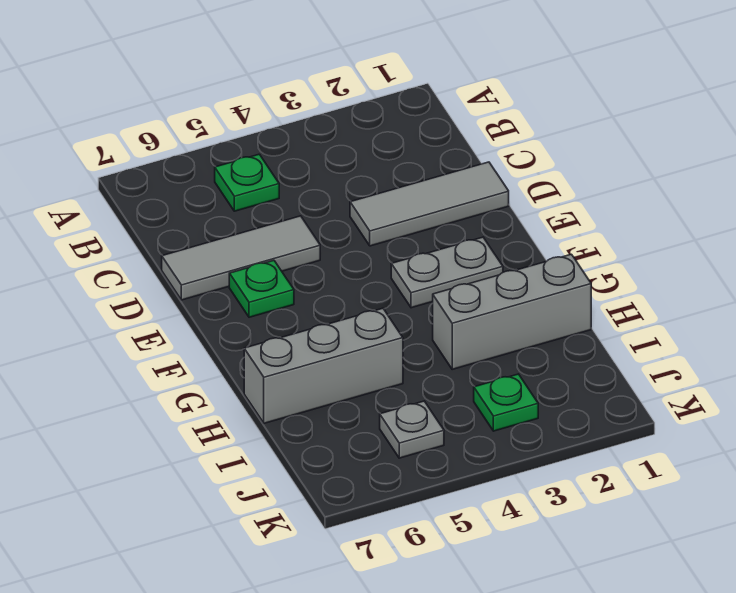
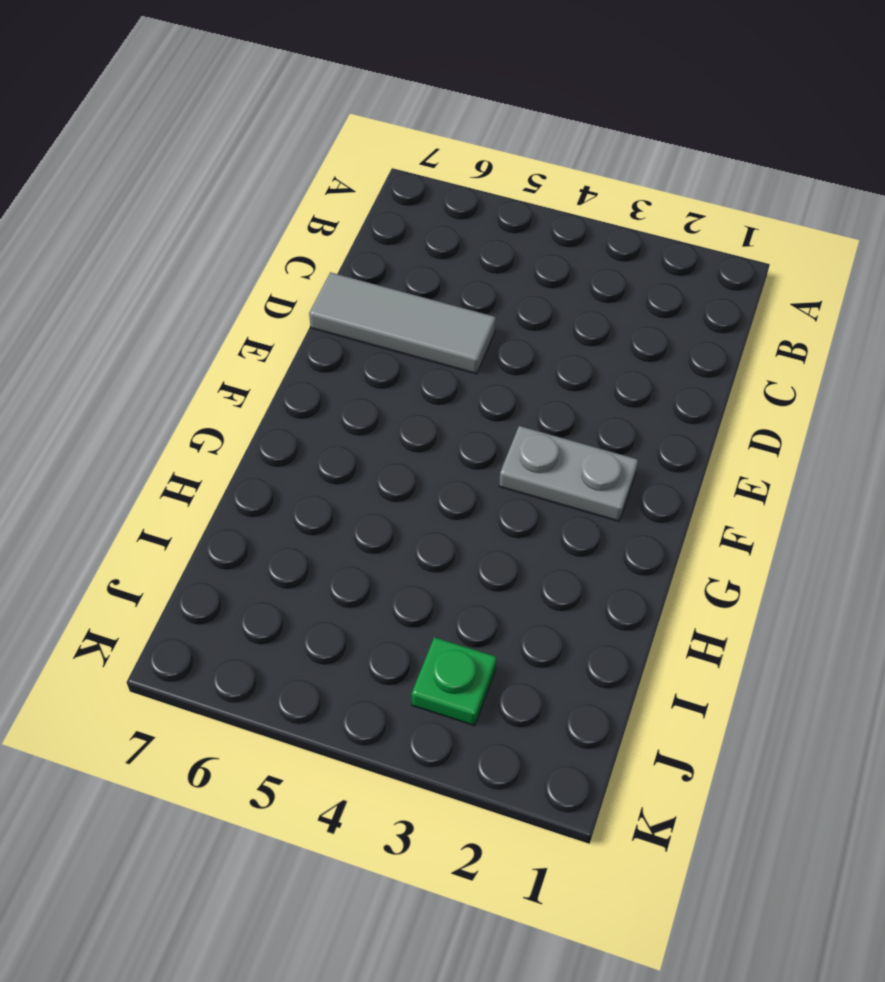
none -> green 1x1 plate [215,154,279,211]
none -> grey 1x3 tile [350,162,509,246]

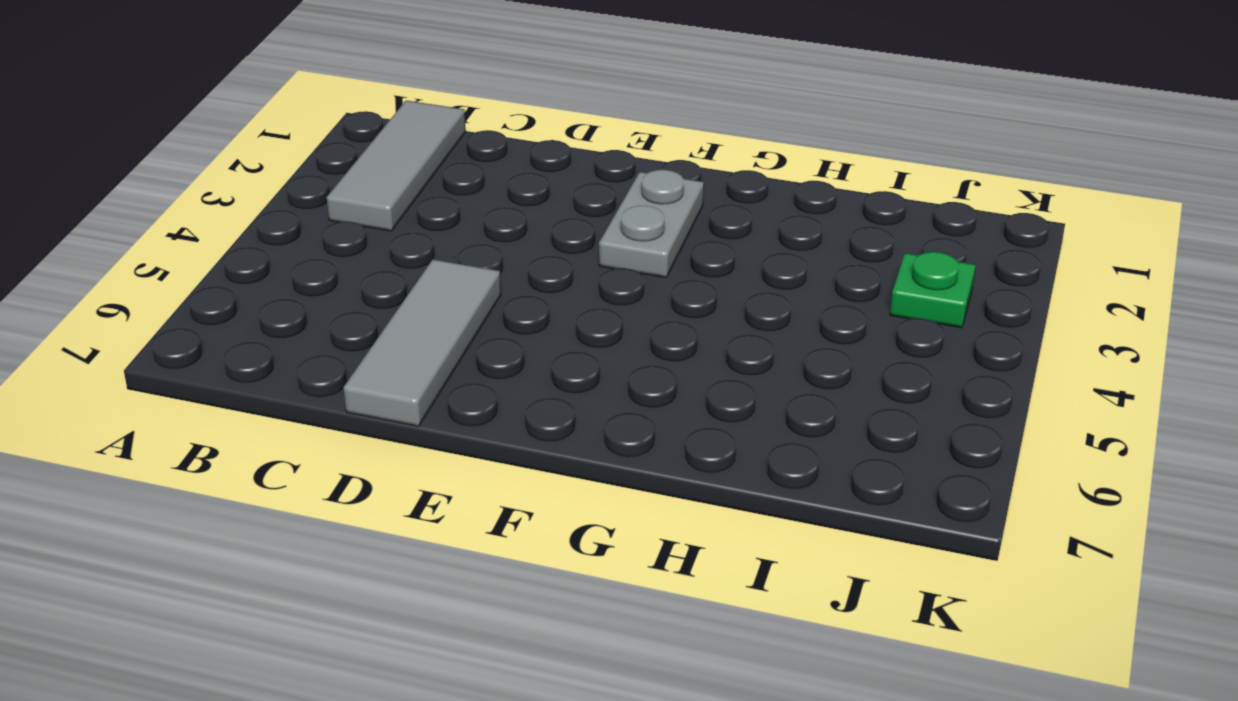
grey 1x3 tile [327,101,466,231] -> grey 1x3 tile moved to [350,162,509,246]
none -> green 1x1 plate [215,154,279,211]
none -> green 1x1 plate [229,260,294,317]

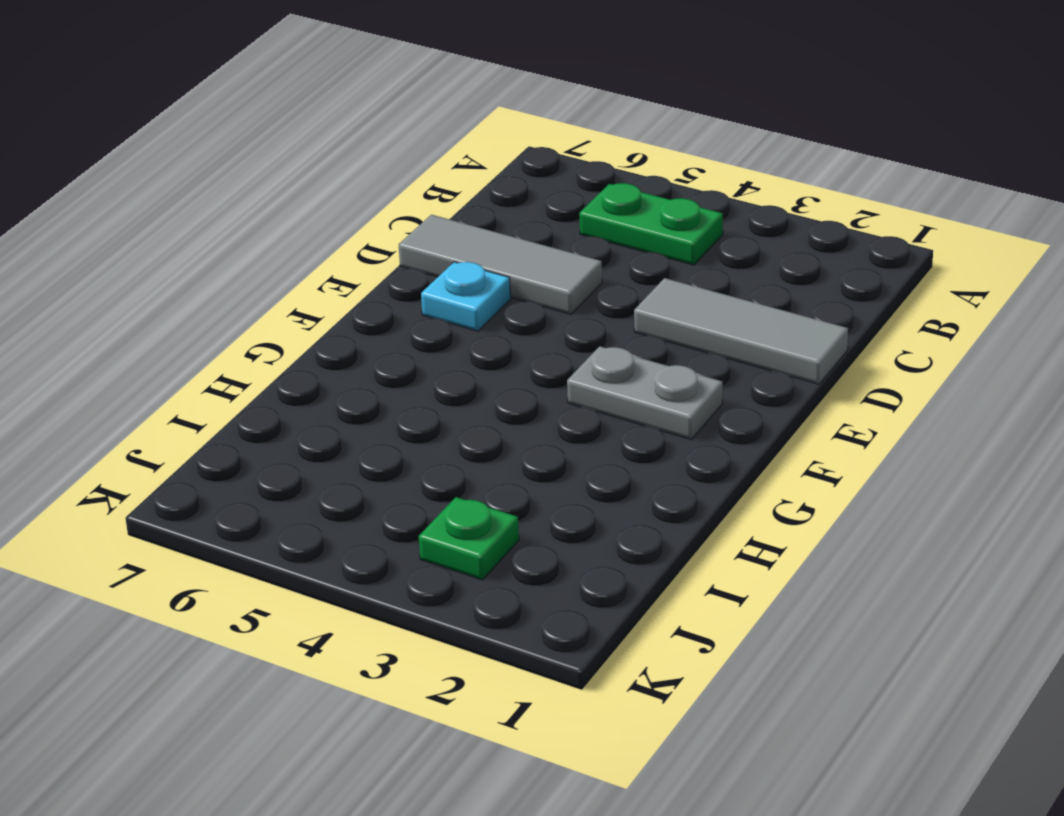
green 1x2 plate [579,183,723,265] -> green 1x1 plate [215,154,279,211]
cyan 1x1 plate [421,262,511,331] -> green 1x1 plate [229,260,294,317]
none -> grey 1x3 brick [433,254,591,369]
none -> grey 1x3 brick [244,308,403,423]

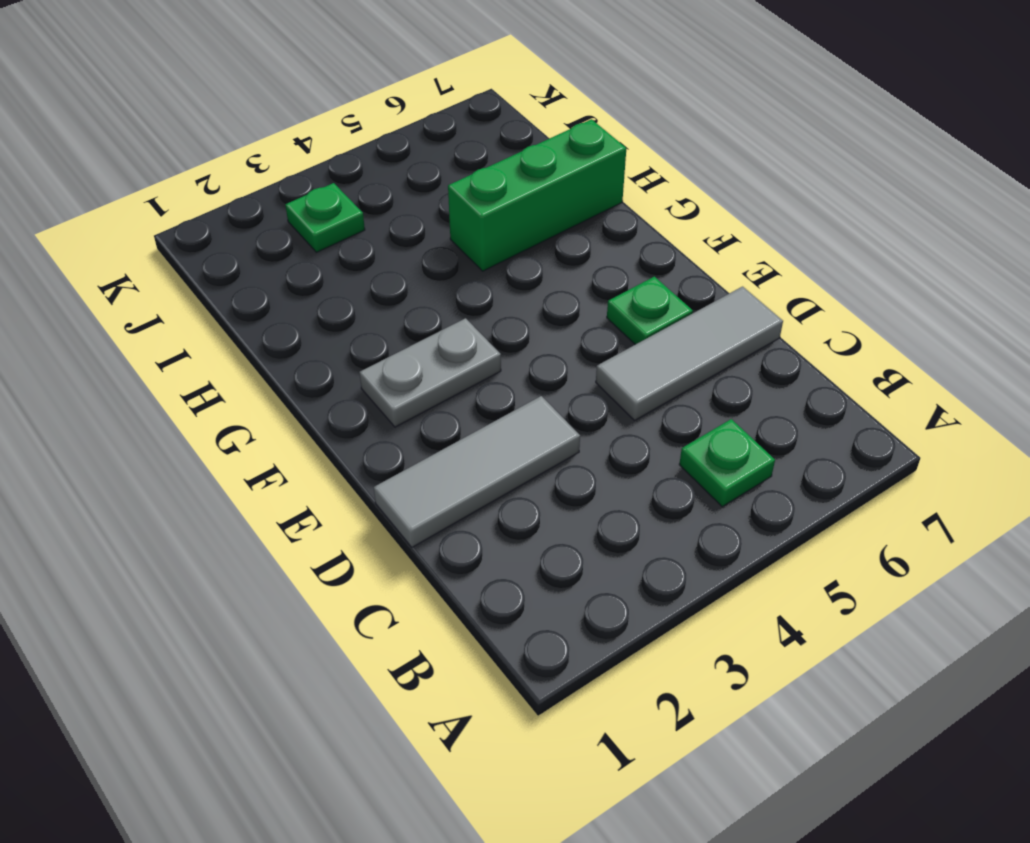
green 1x3 brick [448,119,626,271] -> grey 1x3 brick [244,308,403,423]
none -> grey 1x3 brick [433,254,591,369]
none -> grey 1x1 plate [380,401,444,458]

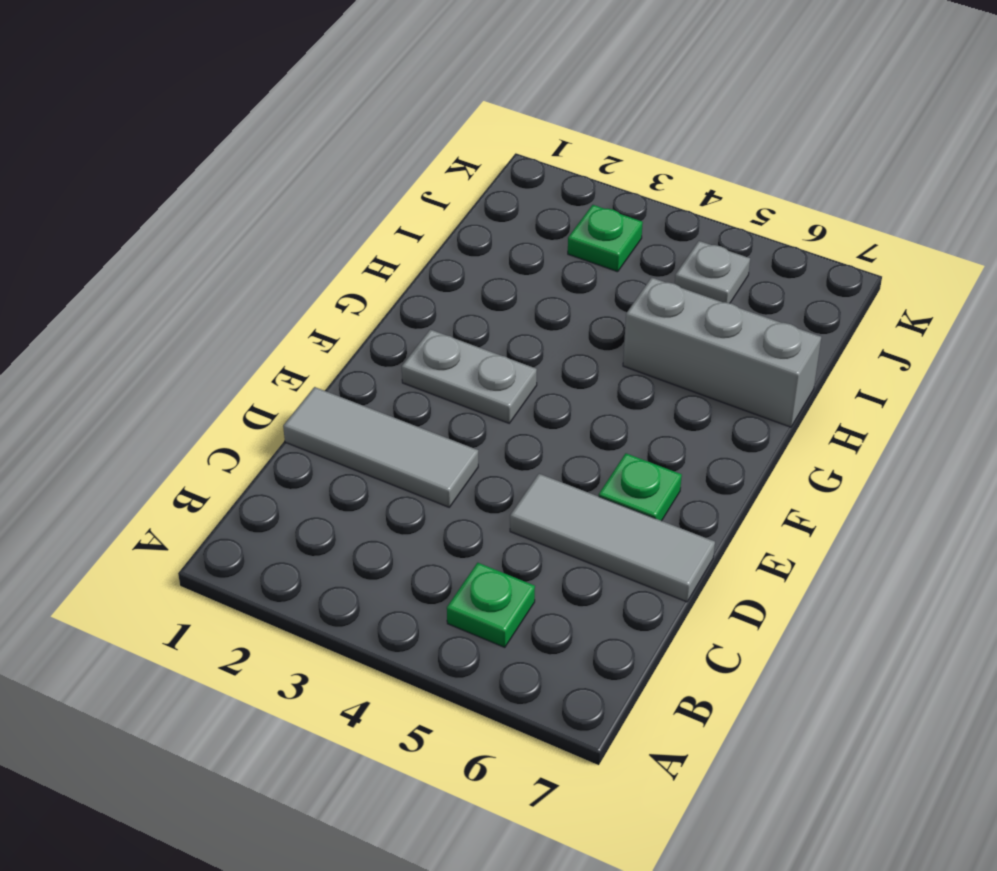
none -> grey 1x3 brick [433,254,591,369]

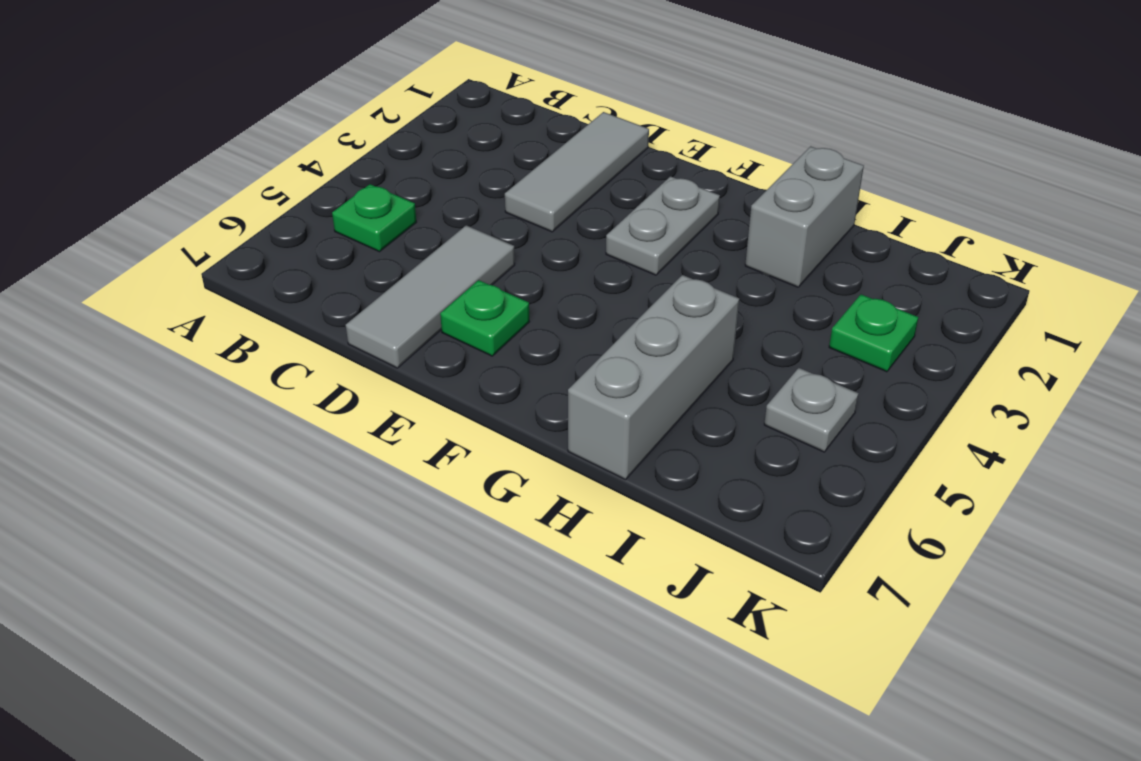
grey 1x2 brick [745,146,864,287] -> grey 1x3 brick [433,254,591,369]

